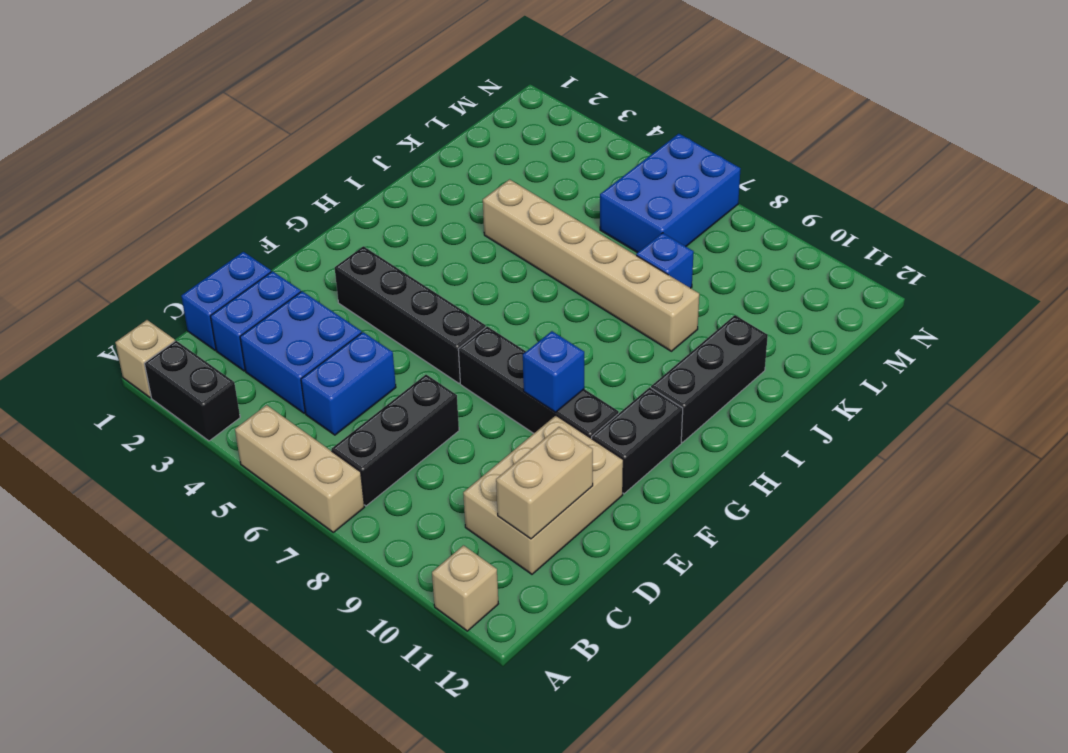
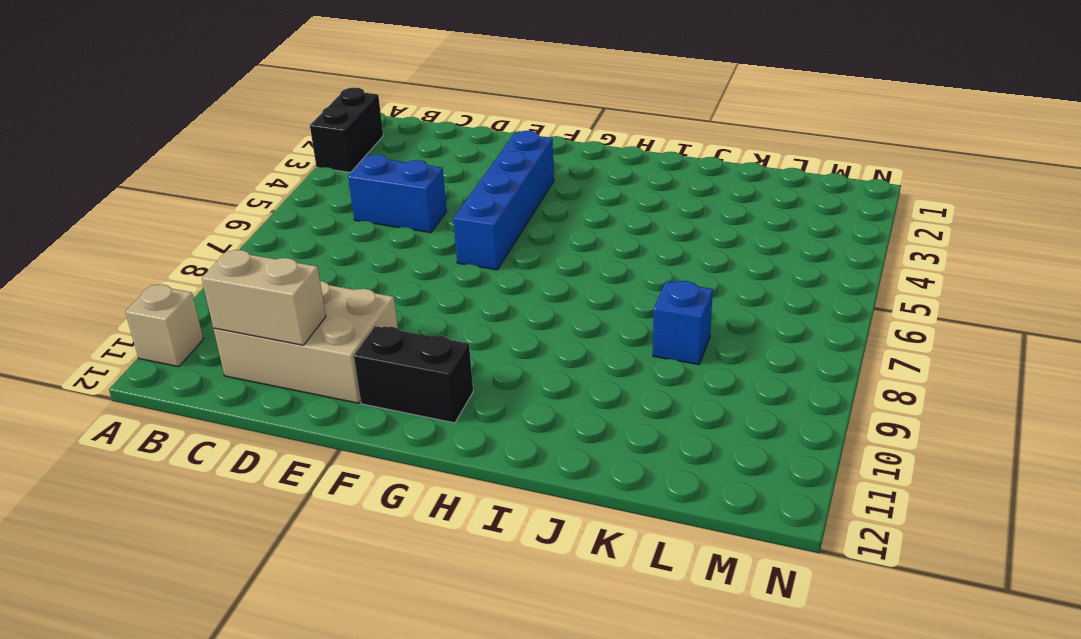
blue 1x4 brick [453,131,554,270] -> black 1x4 brick [335,246,486,383]
none -> tan 1x1 brick [115,320,175,398]
none -> tan 1x3 brick [235,405,364,532]
none -> black 1x3 brick [331,375,459,506]

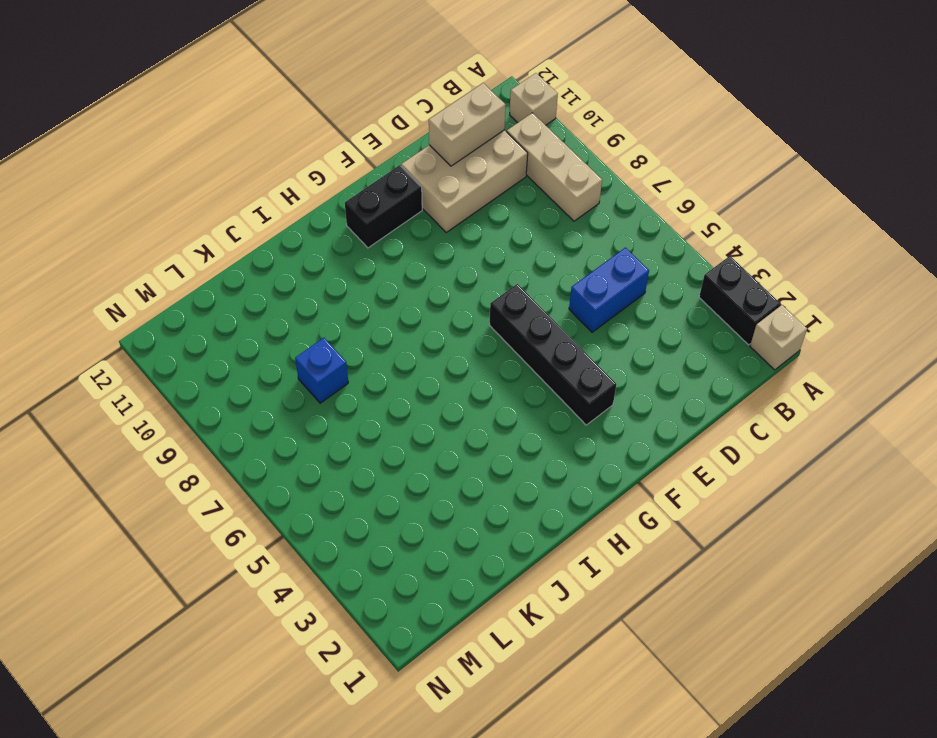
tan 1x3 brick [507,113,602,221] -> tan 1x3 brick moved to [235,405,364,532]
none -> black 1x3 brick [331,375,459,506]
none -> blue 1x2 brick [181,252,271,350]
none -> blue 1x2 brick [210,271,301,371]

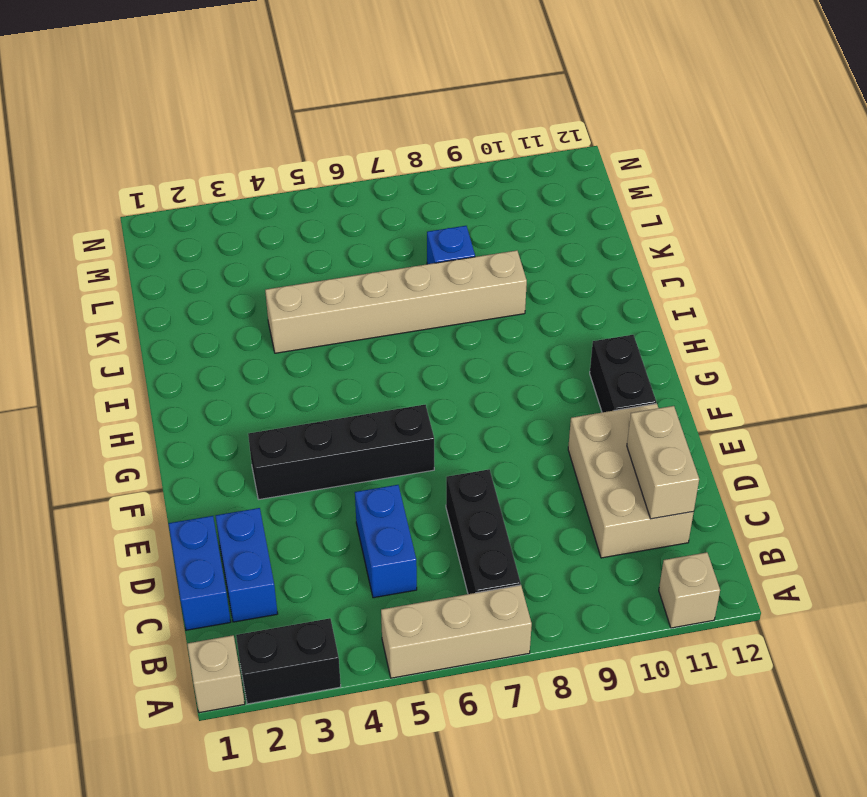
none -> blue 2x2 brick [240,291,362,413]
none -> black 1x4 brick [458,326,619,439]
none -> black 1x3 brick [651,315,768,443]

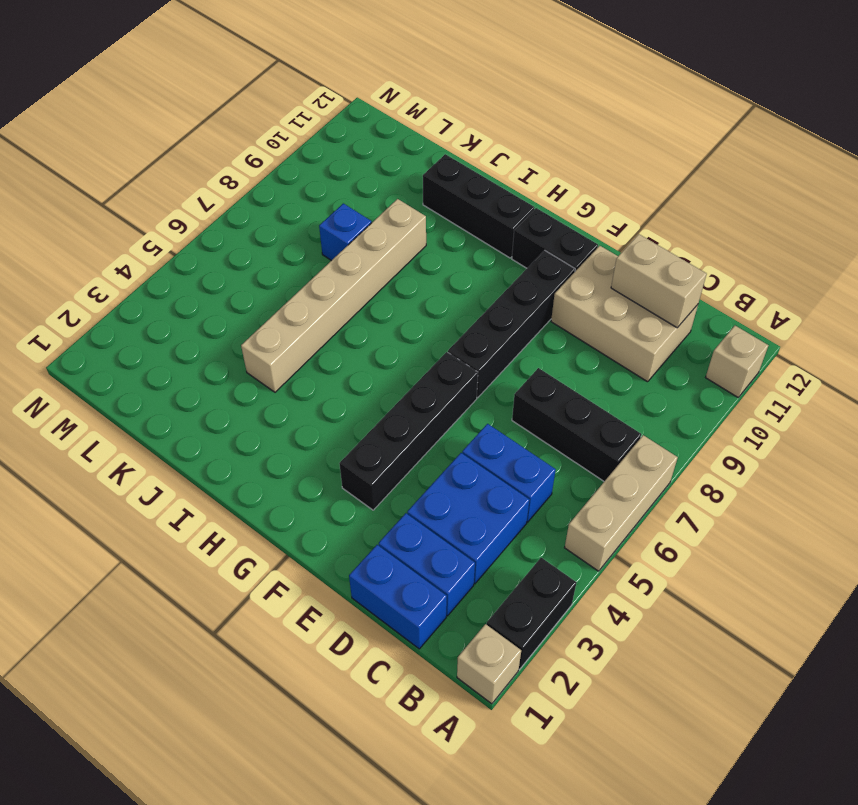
none -> blue 2x3 brick [600,134,741,253]
none -> blue 1x1 brick [523,331,584,412]

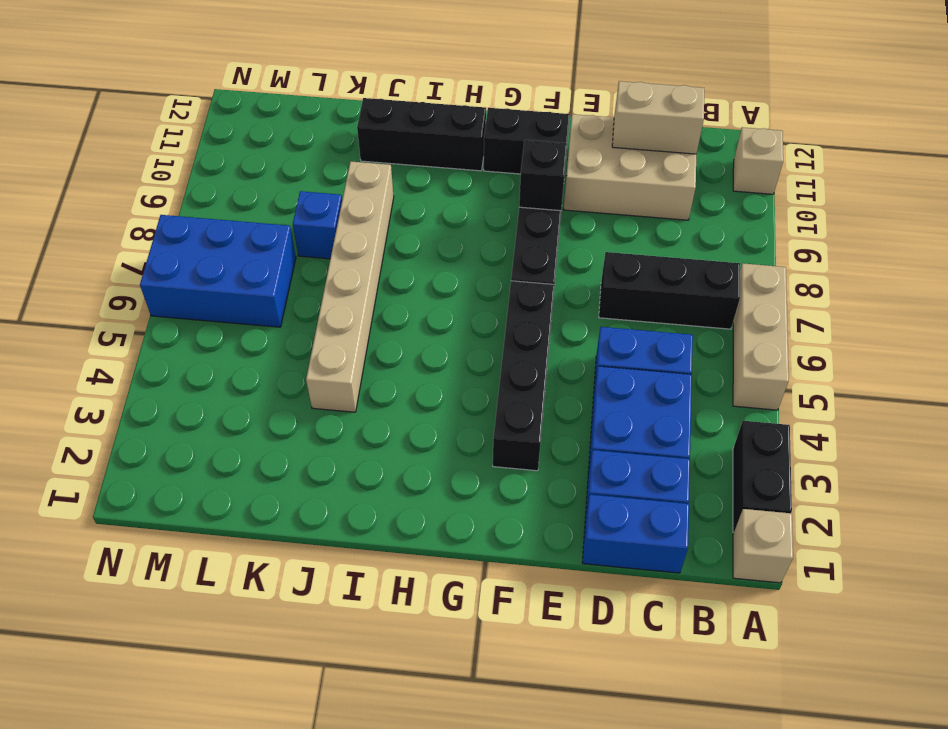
black 1x1 brick [519,140,567,211] -> blue 1x1 brick [523,331,584,412]

